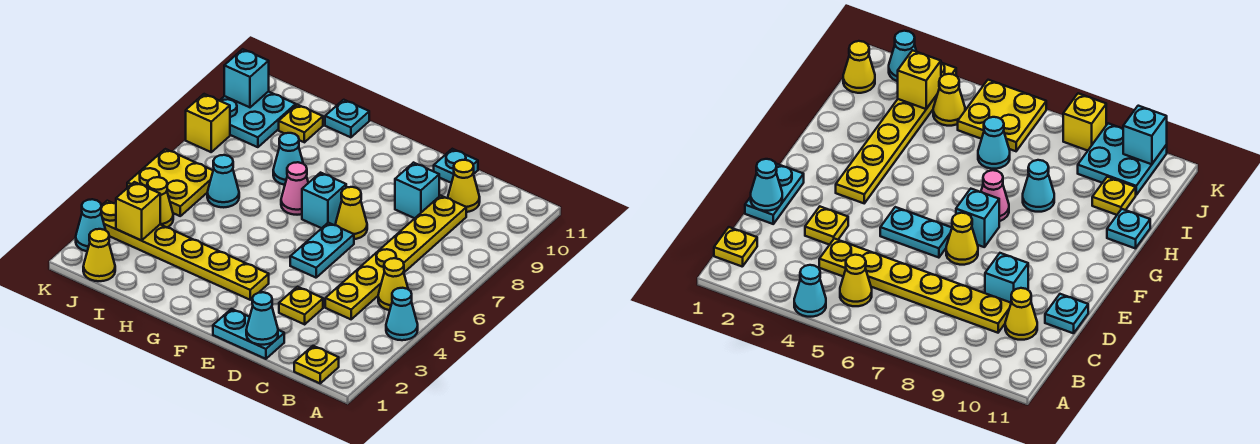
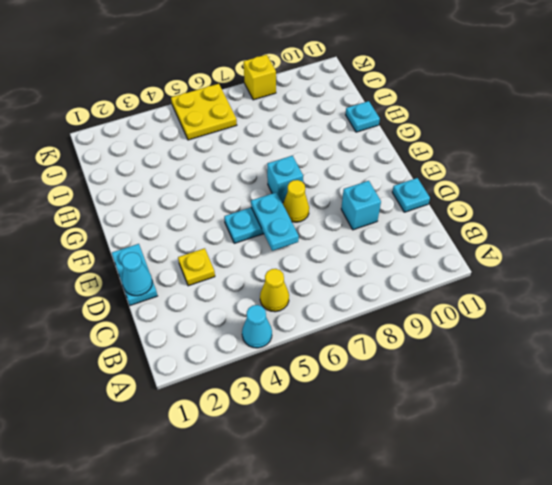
cyan 1x2 plate [251,192,299,251] -> none
none -> yellow 1x1 plate [294,346,339,383]
none -> yellow 1x6 plate [325,196,466,319]
none -> yellow 1x1 cone [448,160,480,212]

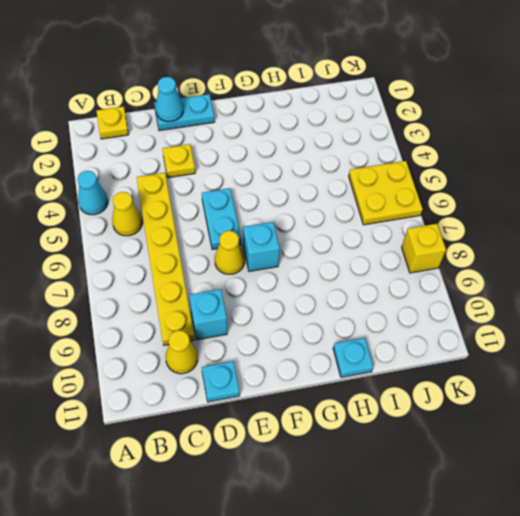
none -> yellow 1x6 plate [101,201,269,300]
none -> pink 1x1 cone [281,162,308,215]
none -> cyan 1x1 cone [273,133,303,185]

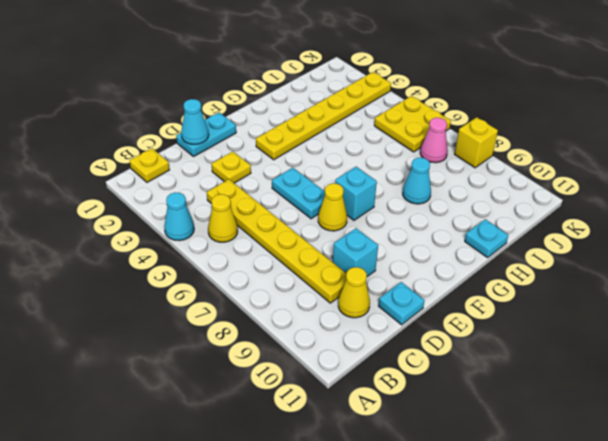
pink 1x1 cone [420,118,448,163] -> pink 1x1 cone moved to [281,162,308,215]
none -> cyan 1x1 cone [207,155,239,207]
none -> yellow 1x1 plate [279,105,323,142]
none -> yellow 1x1 cone [83,229,115,281]

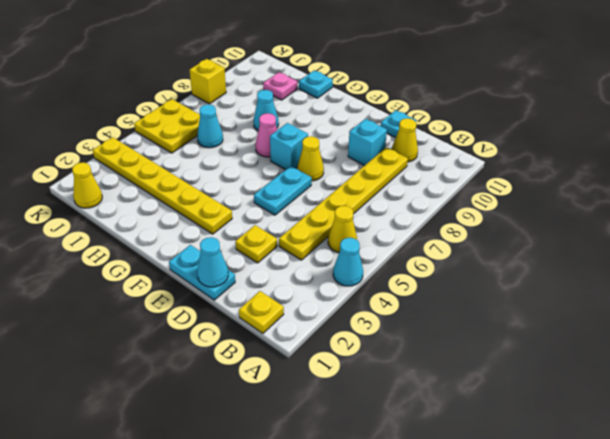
pink 1x1 plate [263,72,297,100] -> yellow 1x1 plate [279,105,323,142]
none -> yellow 1x1 cone [147,177,173,227]
none -> cyan 2x2 plate [220,92,296,147]
none -> cyan 1x1 cone [76,199,106,251]

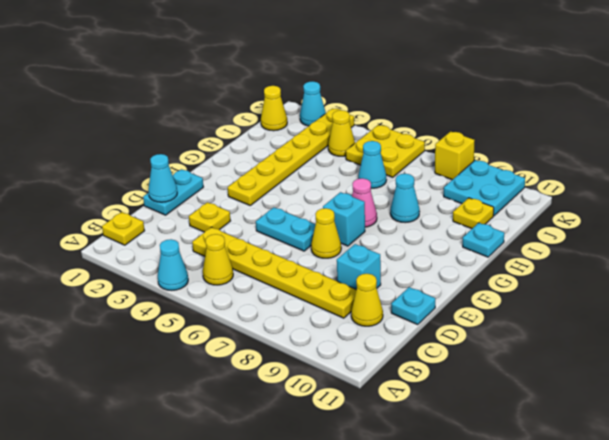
none -> yellow 1x1 brick [116,182,160,240]
none -> cyan 1x1 brick [224,49,269,107]

